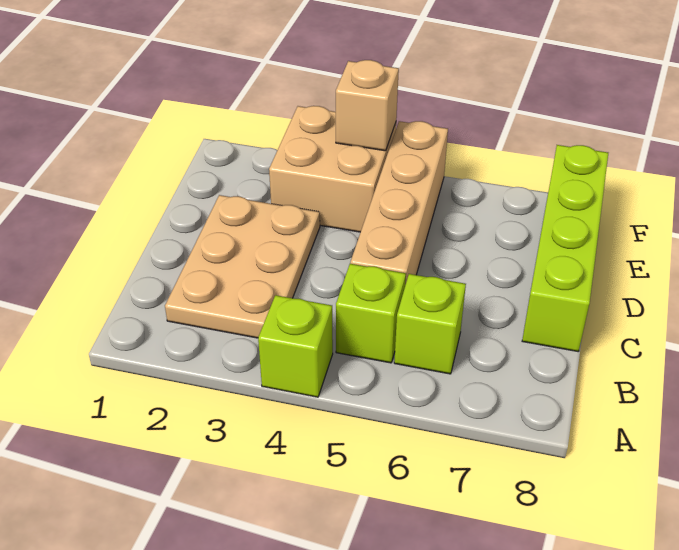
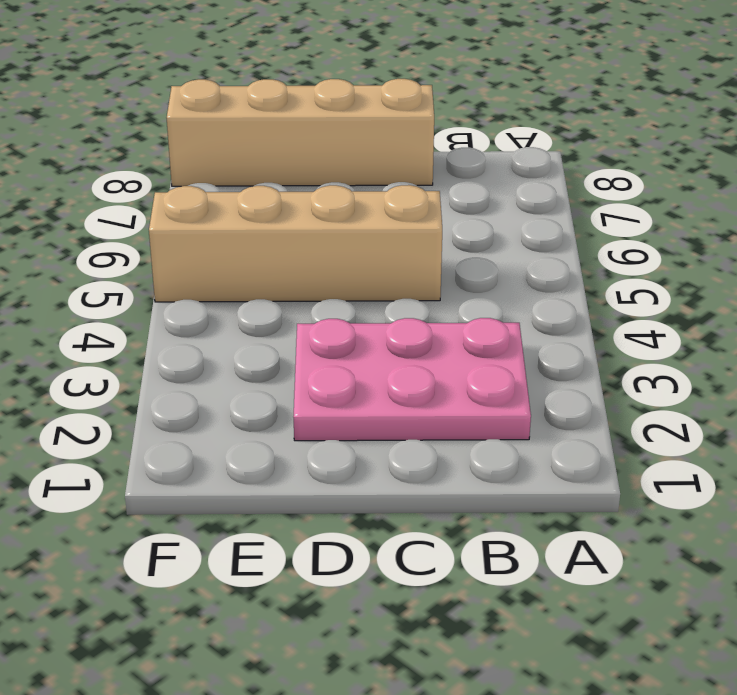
pink 2x3 plate [293,318,531,441] -> tan 2x3 plate [165,195,320,338]
tan 1x4 brick [167,79,434,186] -> lime 1x4 brick [522,145,608,351]
none -> lime 1x1 brick [258,295,333,397]
none -> lime 1x1 brick [336,264,406,363]

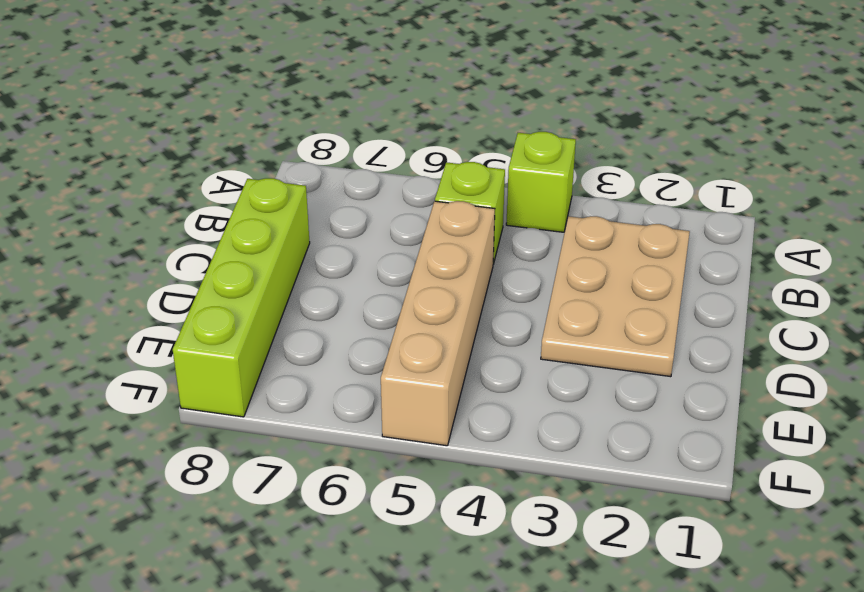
none -> lime 1x1 brick [394,274,466,374]
none -> tan 2x2 brick [269,106,396,232]

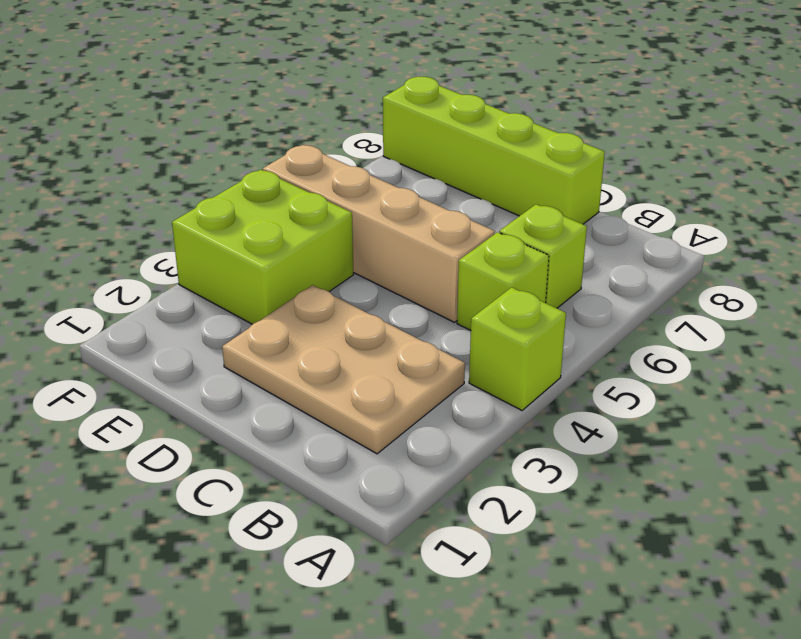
lime 2x2 brick [172,170,354,324] -> tan 2x2 brick [269,106,396,232]
none -> tan 1x1 brick [336,60,399,151]

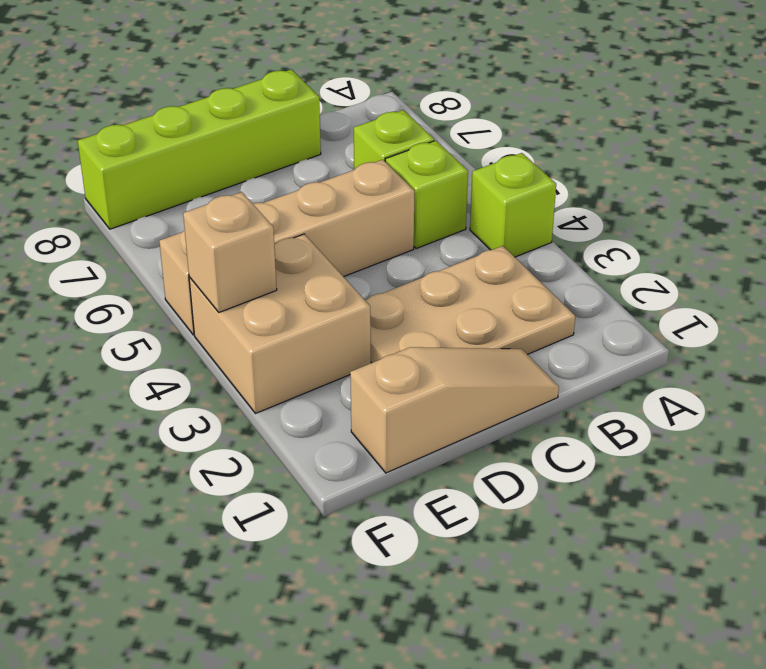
tan 1x3 slope [350,347,559,473] -> none

